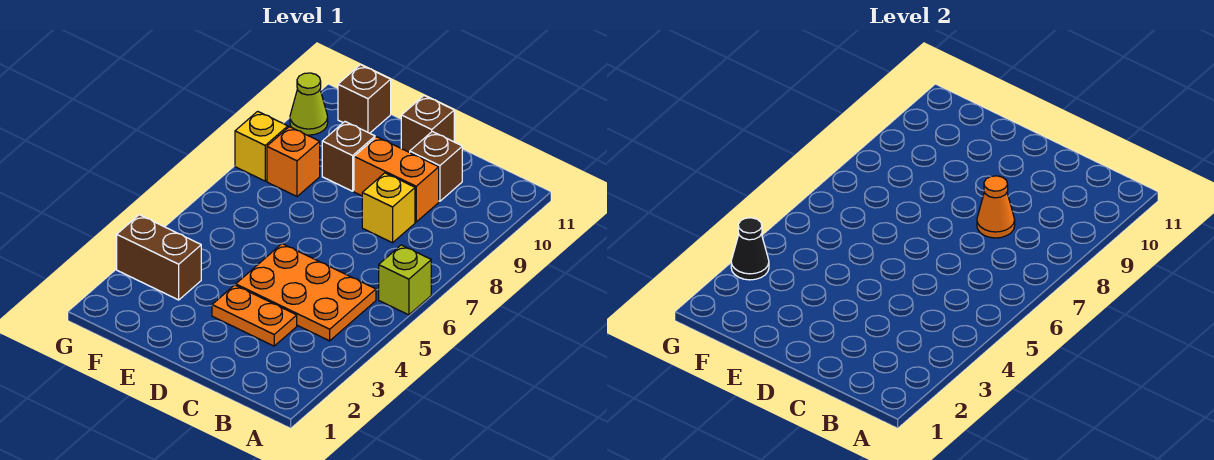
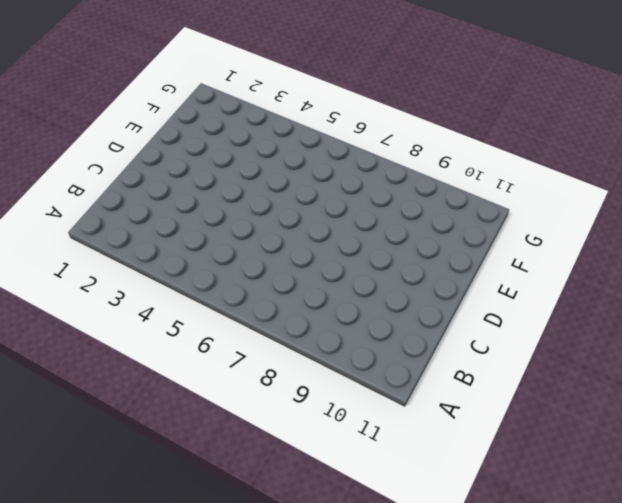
none -> lime 1x1 brick [379,245,431,315]
none -> orange 2x3 plate [236,244,376,341]
none -> orange 1x2 plate [212,285,297,346]

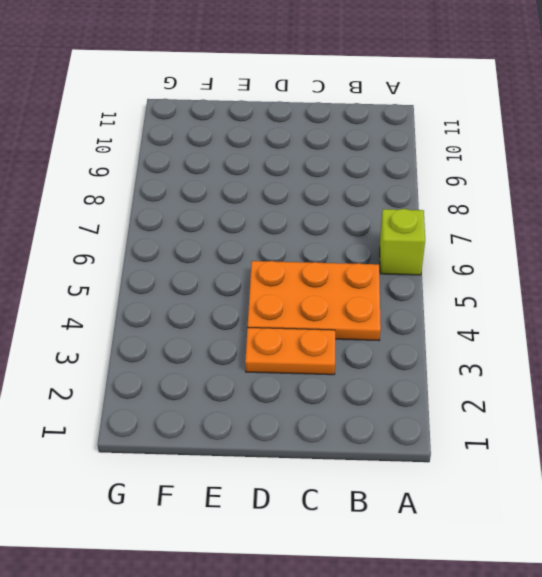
none -> yellow 1x1 brick [362,173,415,243]
none -> orange 1x2 brick [354,137,439,222]
none -> brown 1x1 brick [410,132,462,201]

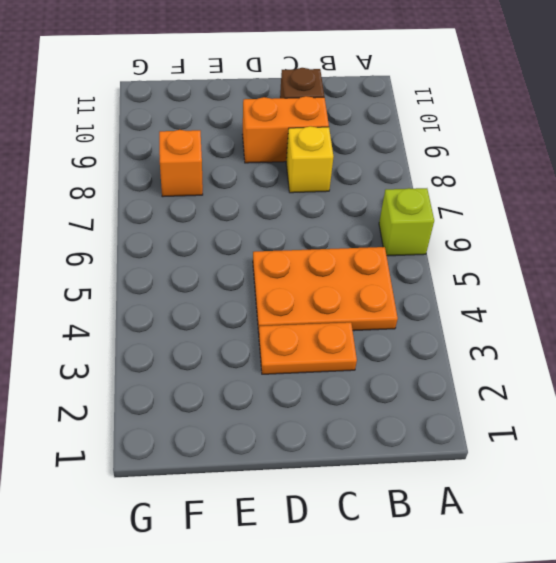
none -> brown 1x1 brick [401,96,454,152]
none -> brown 1x1 brick [322,122,375,191]
none -> brown 1x2 brick [117,215,201,300]

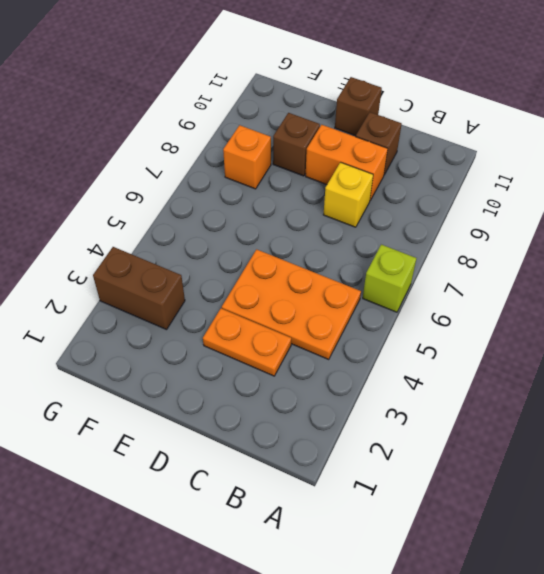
none -> brown 1x1 brick [338,65,391,133]
none -> yellow 1x1 brick [235,111,288,181]
none -> lime 1x1 cone [290,73,328,135]

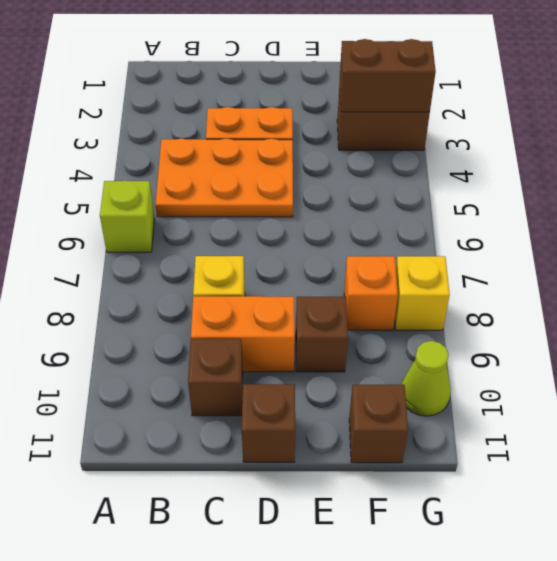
brown 1x2 brick [340,39,436,112] -> black 1x1 cone [731,218,769,280]
none -> orange 1x1 cone [977,176,1015,238]

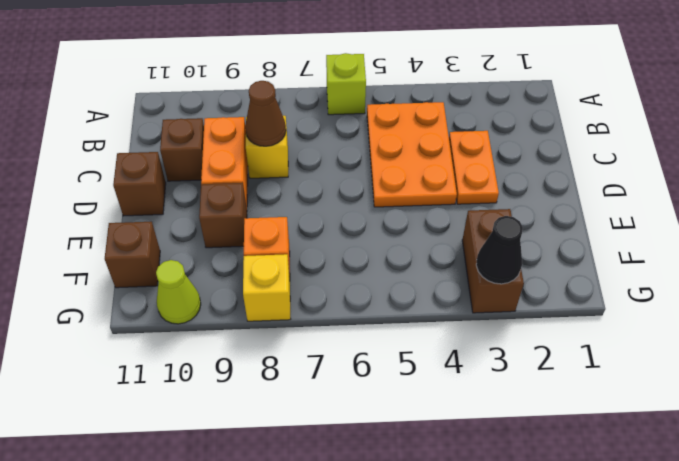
brown 1x1 cone [245,81,286,146] -> orange 1x1 cone [977,176,1015,238]

